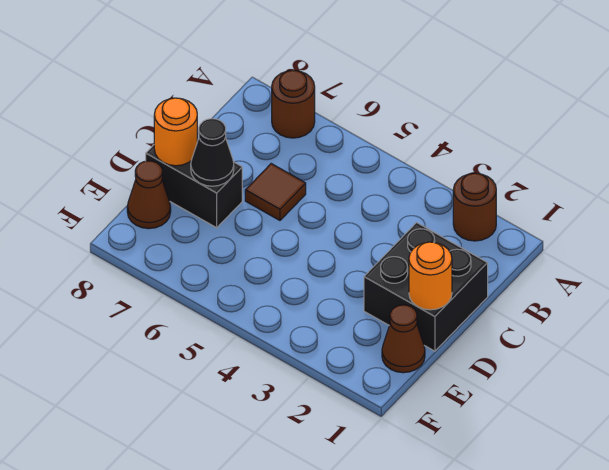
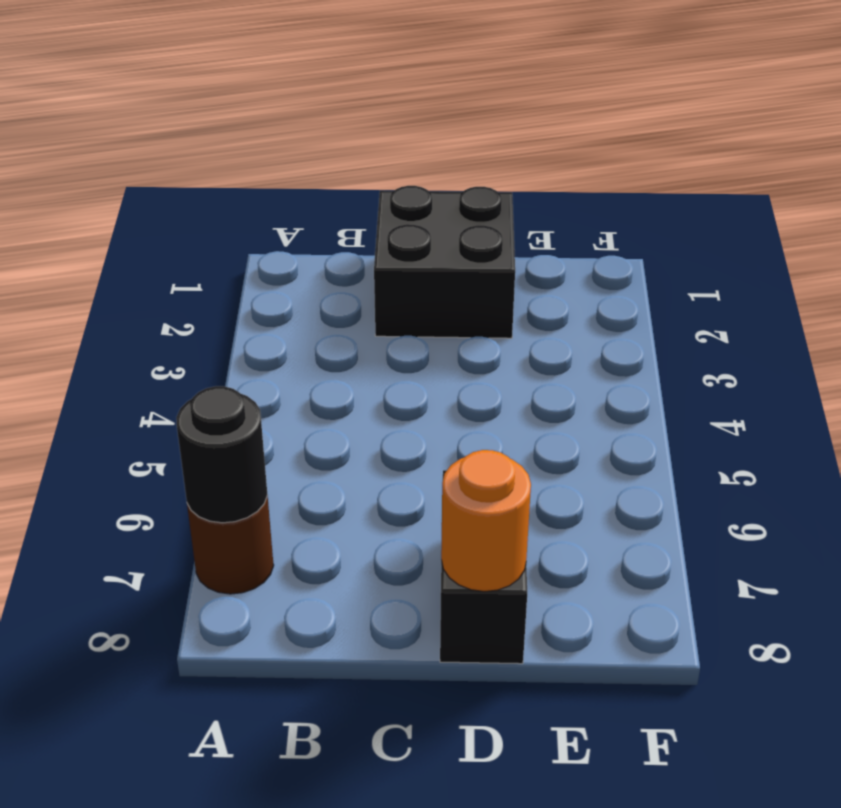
black 1x1 round brick [176,386,267,523] -> none
none -> brown 1x1 round brick [453,173,496,241]
none -> brown 1x1 tile [245,164,306,220]

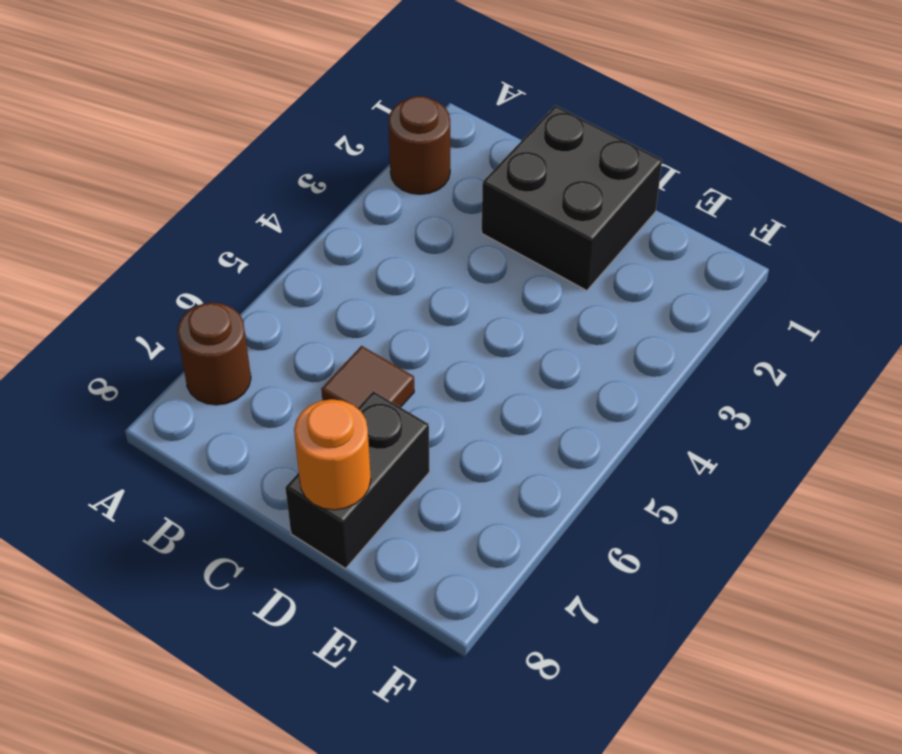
none -> brown 1x1 cone [382,305,425,373]
none -> brown 1x1 cone [127,161,171,229]

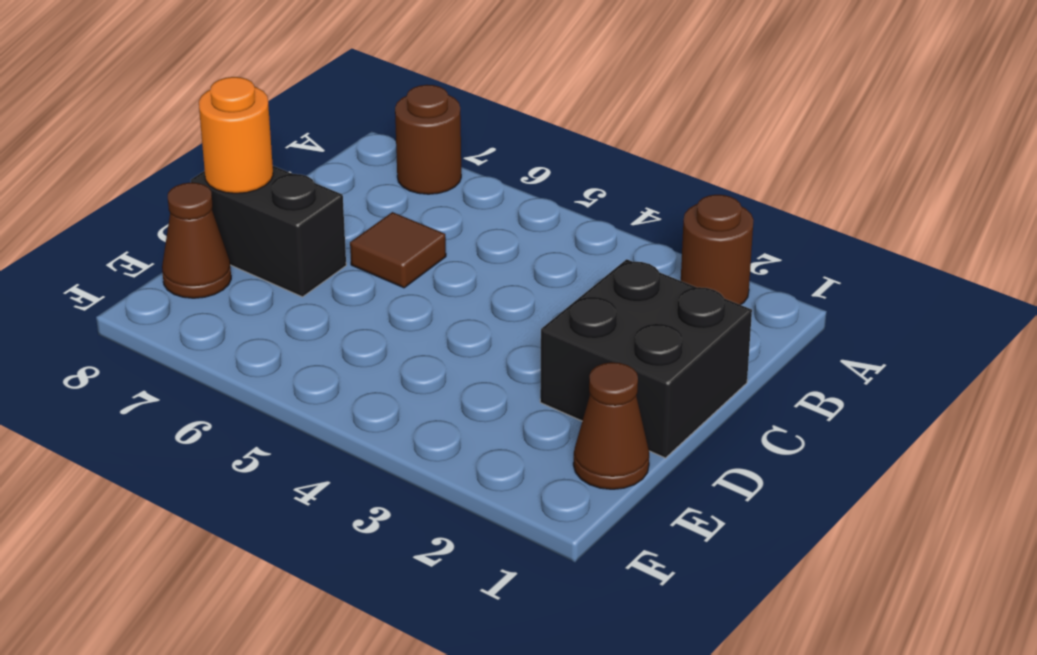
none -> orange 1x1 round brick [409,242,452,310]
none -> black 1x1 cone [191,119,234,186]

